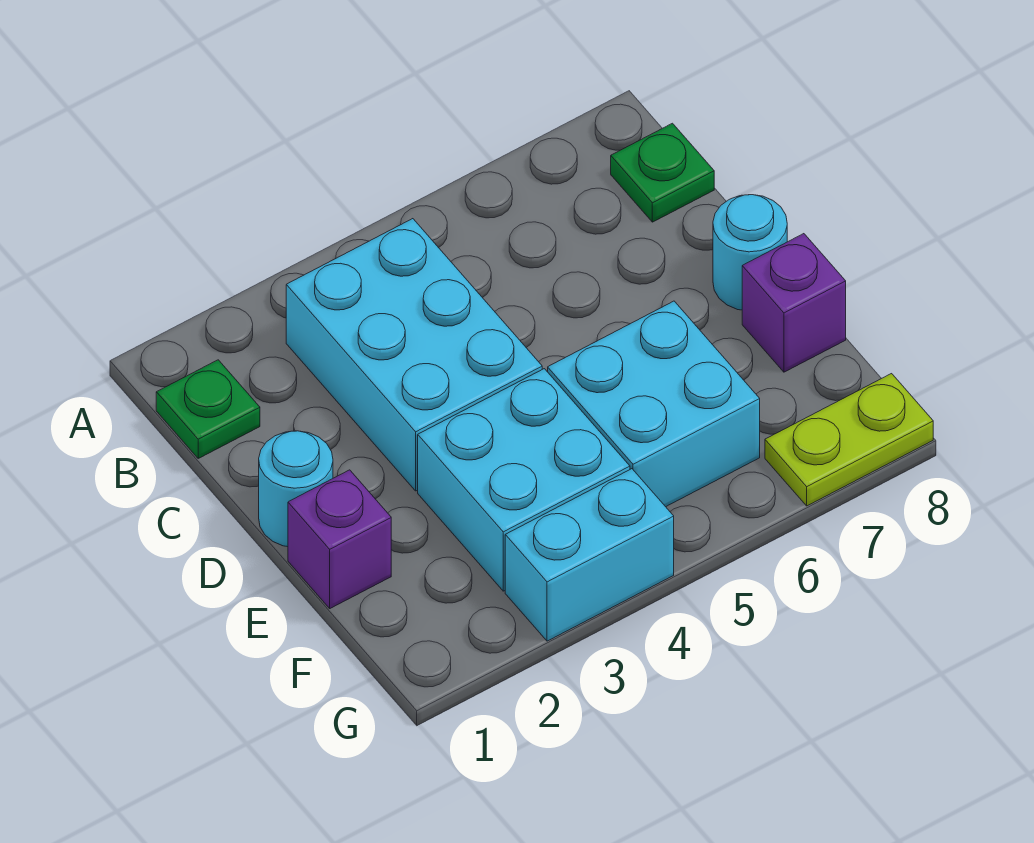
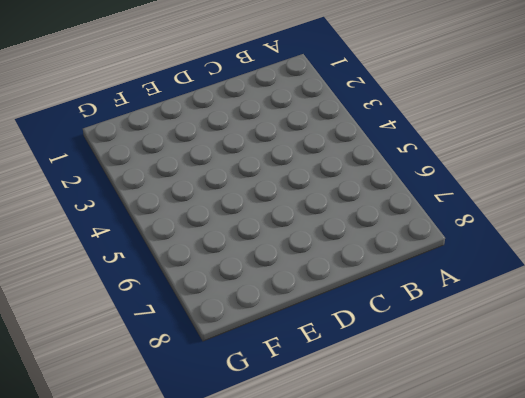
none -> green 1x1 plate [156,360,260,458]
none -> cyan 2x3 brick [286,219,542,491]

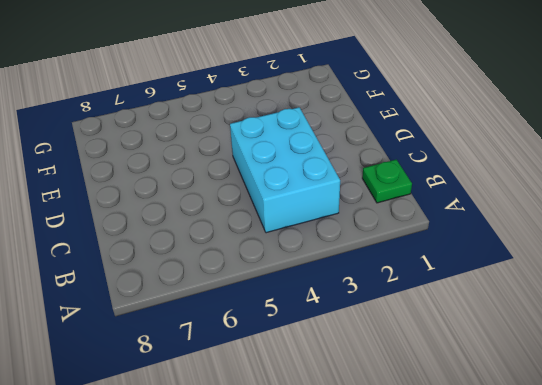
none -> green 1x1 plate [611,123,714,222]
none -> cyan 1x1 round brick [259,431,333,547]

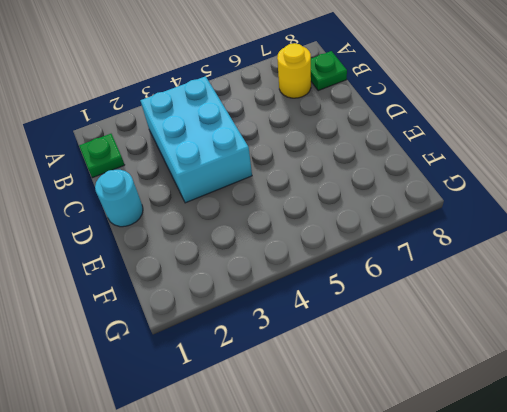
yellow 1x1 round brick [277,43,311,98] -> none
none -> cyan 1x1 round brick [713,195,787,310]
none -> purple 1x1 brick [288,470,391,608]

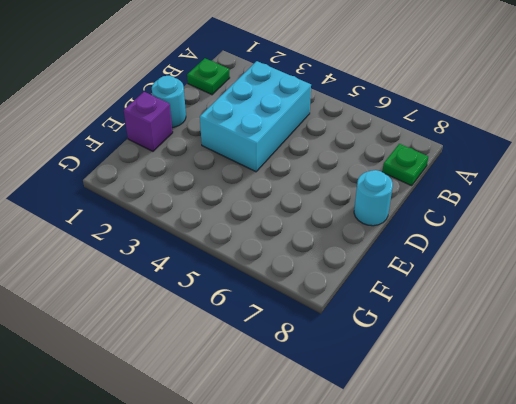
none -> cyan 2x2 brick [418,369,630,591]
none -> cyan 2x2 brick [548,301,760,507]

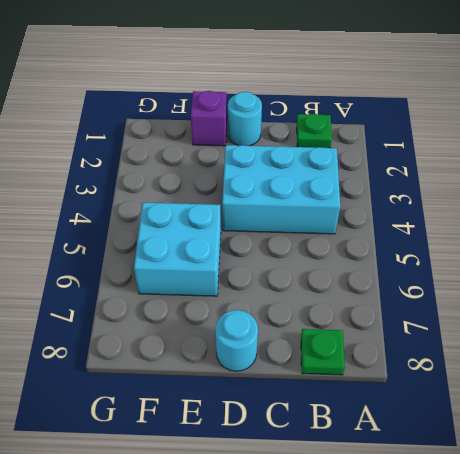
none -> cyan 2x2 brick [418,369,630,591]
none -> purple 1x1 brick [742,234,846,372]

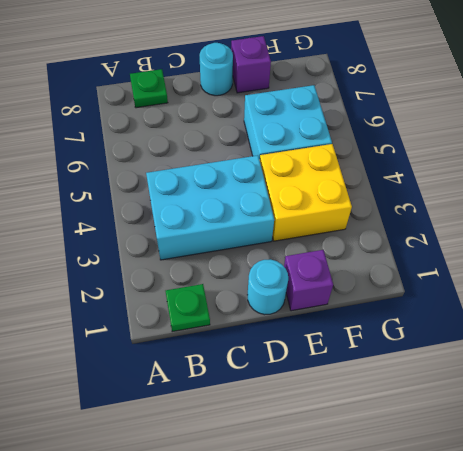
yellow 2x2 brick [260,144,352,241] -> cyan 2x2 brick [418,369,630,591]
none -> cyan 1x2 brick [505,469,674,641]
none -> lime 1x2 plate [765,374,933,506]

